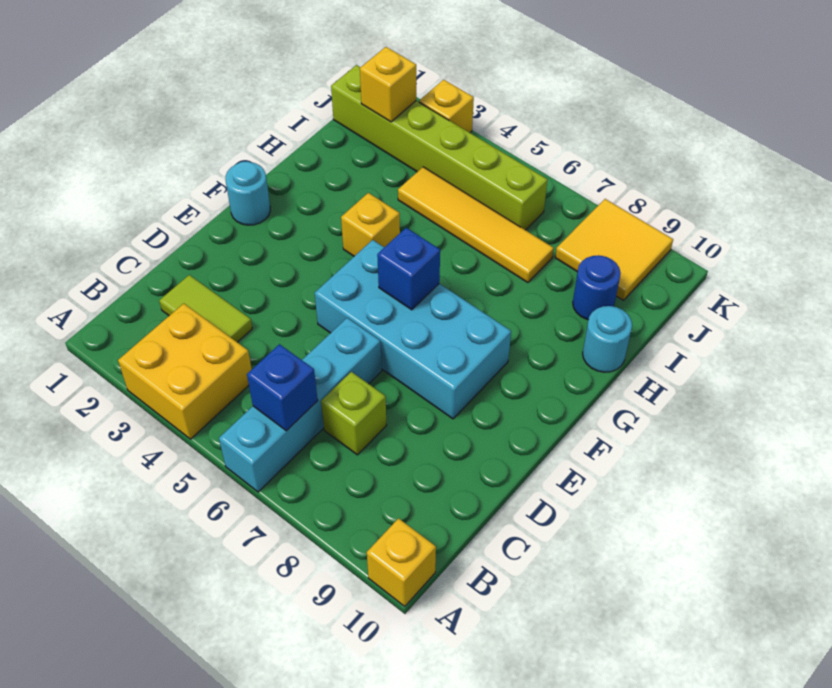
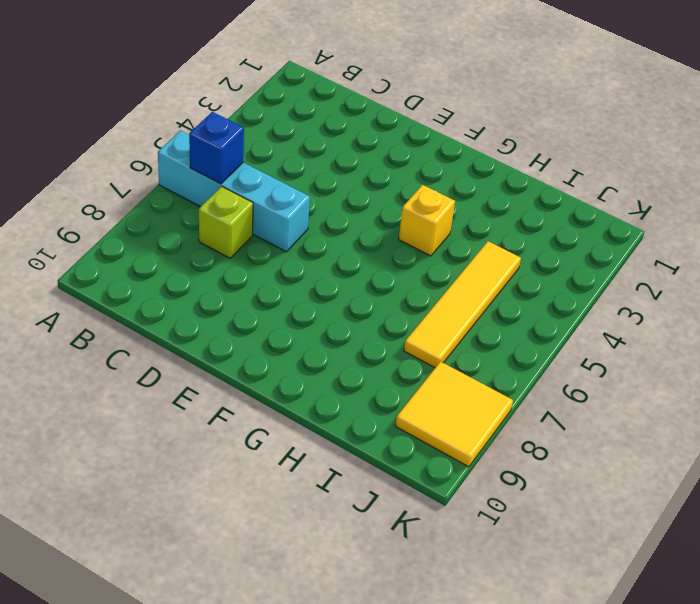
none -> yellow 2x2 brick [118,304,252,439]
none -> yellow 1x1 brick [367,518,436,606]
none -> lime 1x2 tile [159,275,252,342]

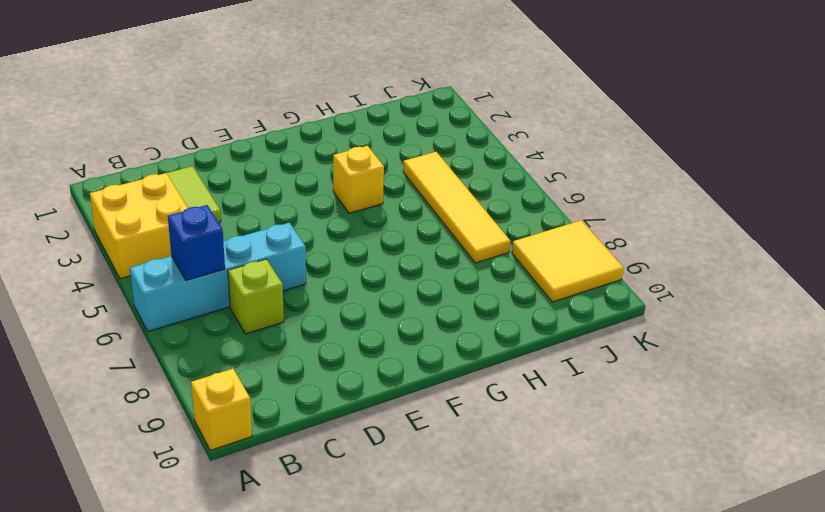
none -> cyan 2x4 brick [315,240,511,419]
none -> cyan 1x1 round brick [226,162,270,225]
none -> cyan 1x1 round brick [583,306,632,372]

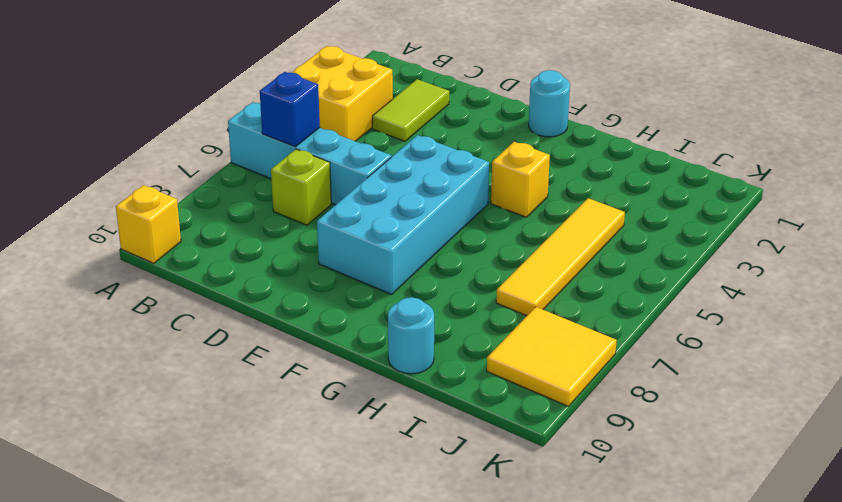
none -> blue 1x1 round brick [573,255,621,320]
none -> lime 1x6 brick [331,65,547,230]
none -> yellow 1x1 brick [419,80,474,133]

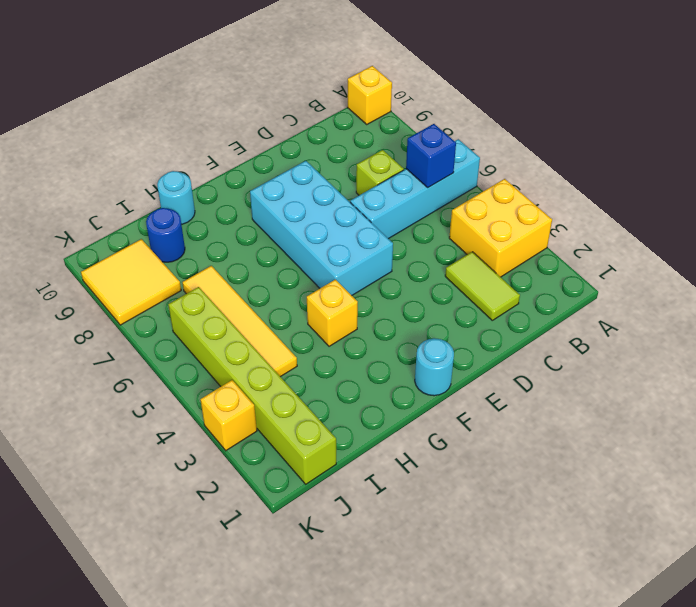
none -> blue 1x1 brick [377,228,440,310]
none -> yellow 1x1 brick [360,47,416,122]

